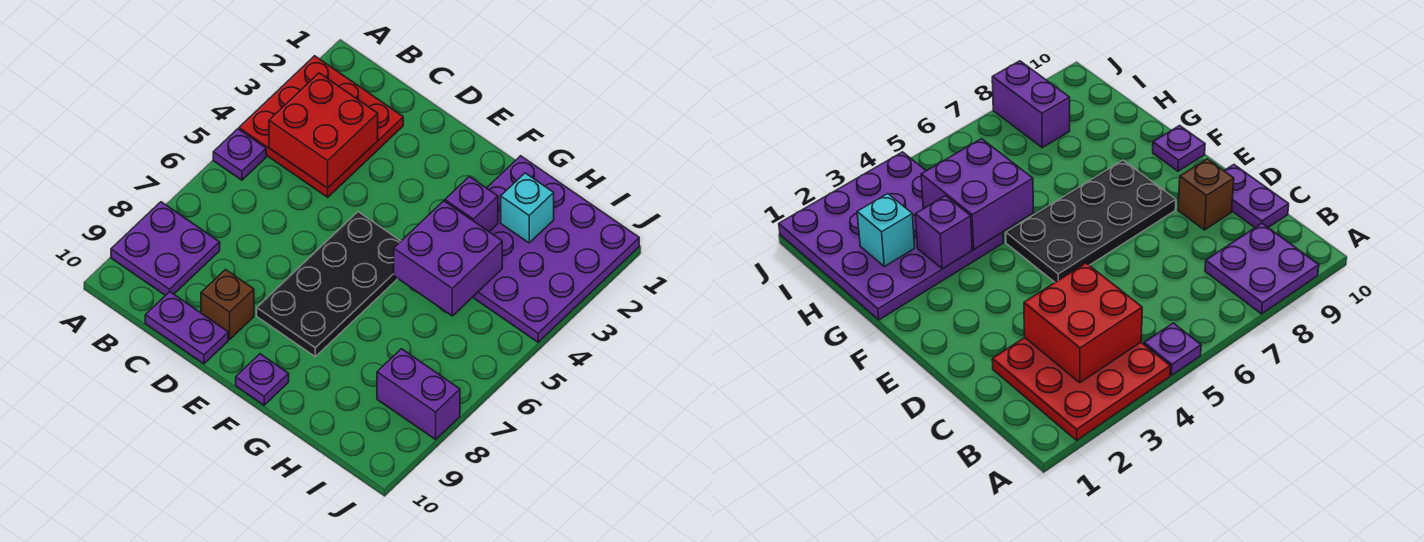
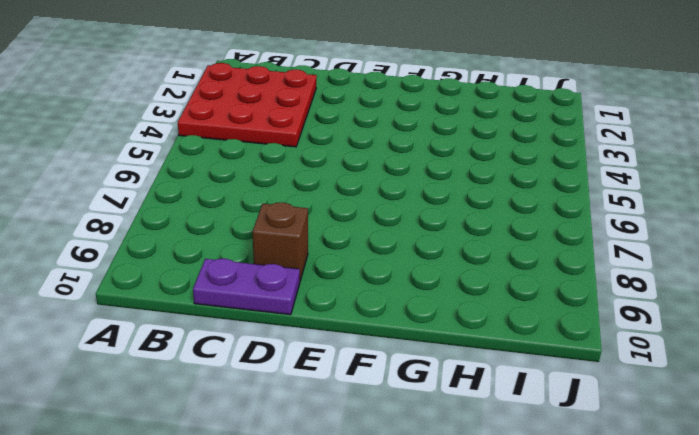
none -> purple 1x1 plate [213,129,266,180]
none -> purple 2x2 plate [111,202,220,296]
none -> black 2x4 plate [257,212,401,357]

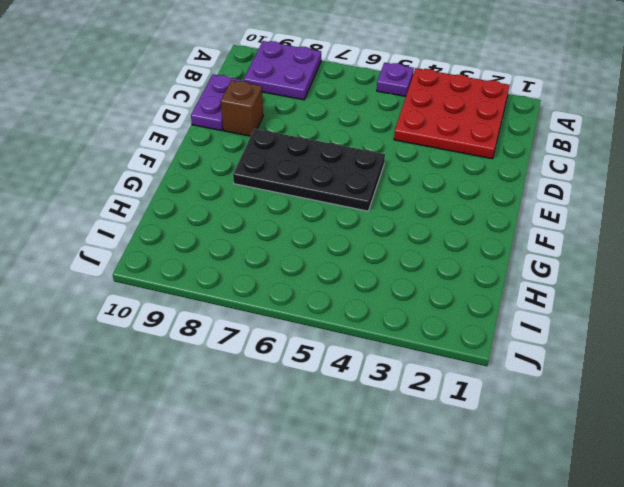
none -> purple 1x1 plate [236,354,289,405]
none -> purple 4x4 plate [473,156,639,342]
none -> purple 1x2 brick [377,349,460,439]

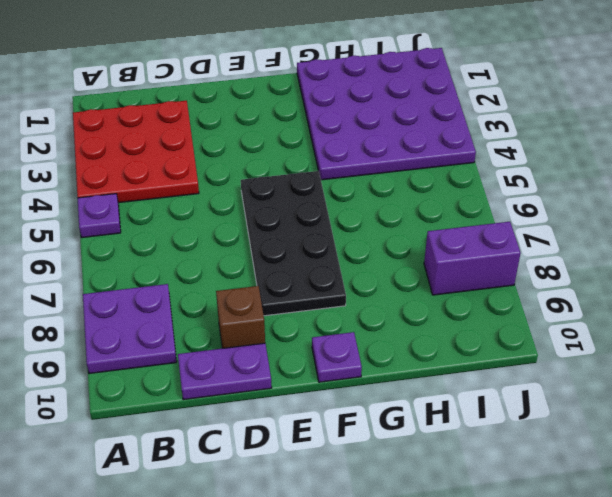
none -> red 2x2 brick [269,73,378,188]
none -> purple 1x1 brick [445,177,498,232]
none -> purple 2x2 brick [394,201,502,316]

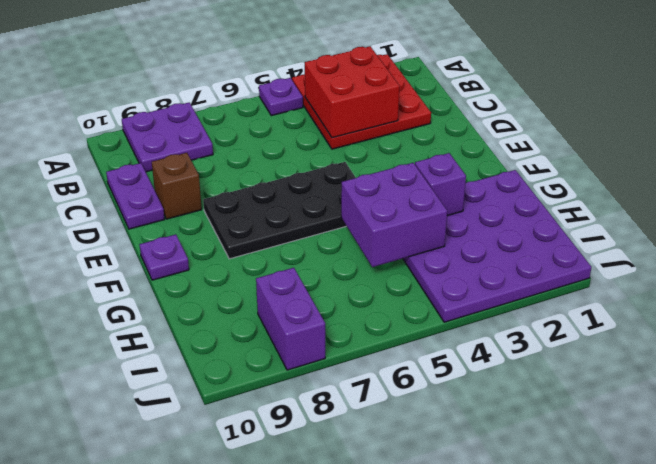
none -> cyan 1x1 brick [501,173,554,243]

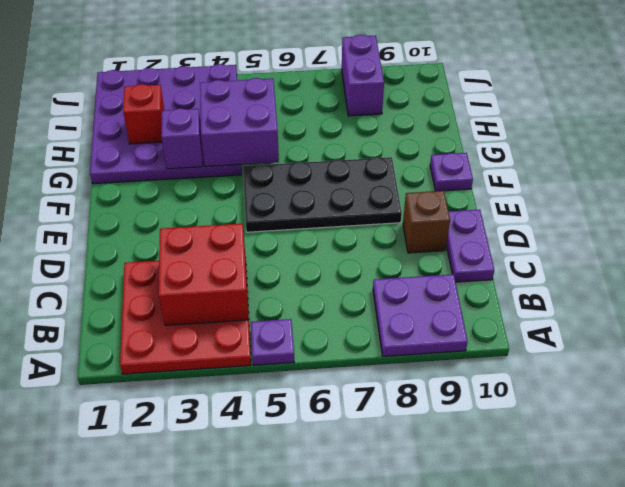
red 1x1 brick [123,84,164,144] -> cyan 1x1 brick [501,173,554,243]

